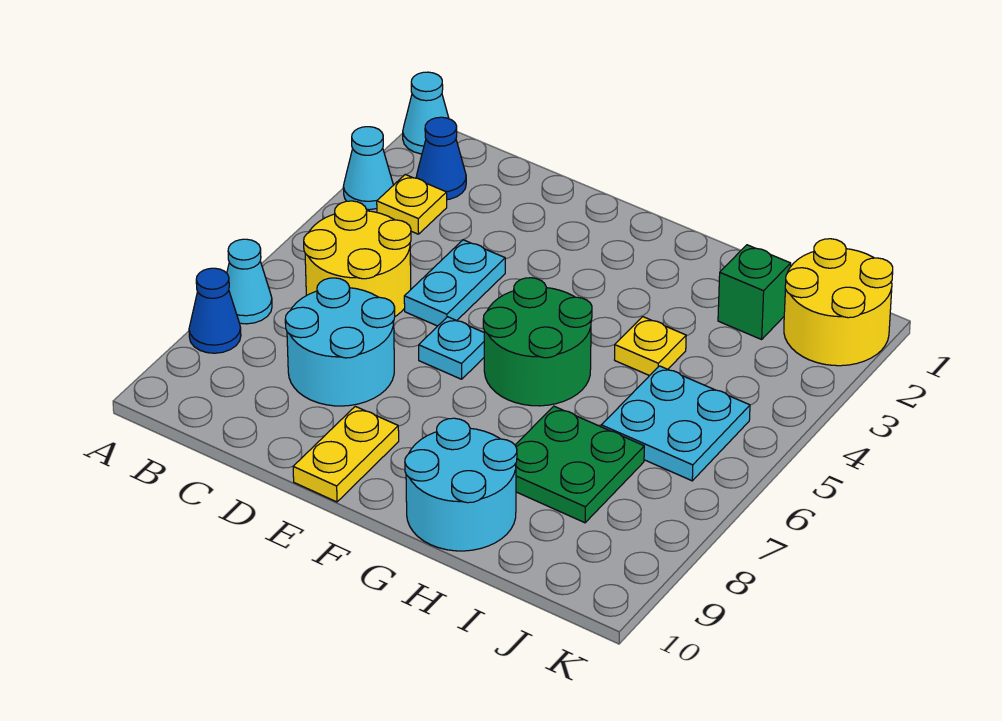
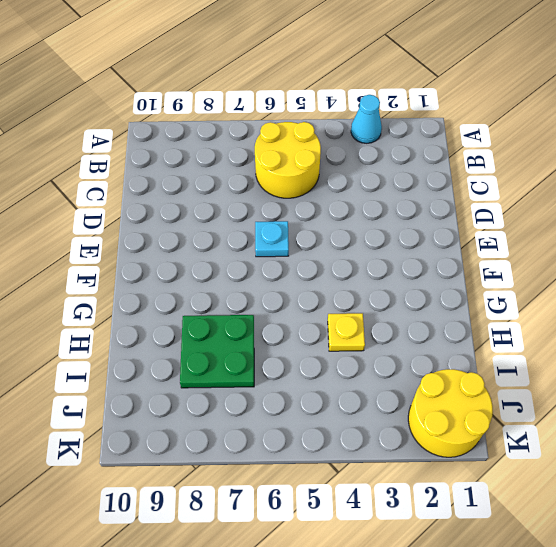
none -> cyan 1x1 cone [403,72,449,154]
none -> cyan 1x1 cone [227,239,272,324]
none -> blue 1x1 cone [189,268,241,353]

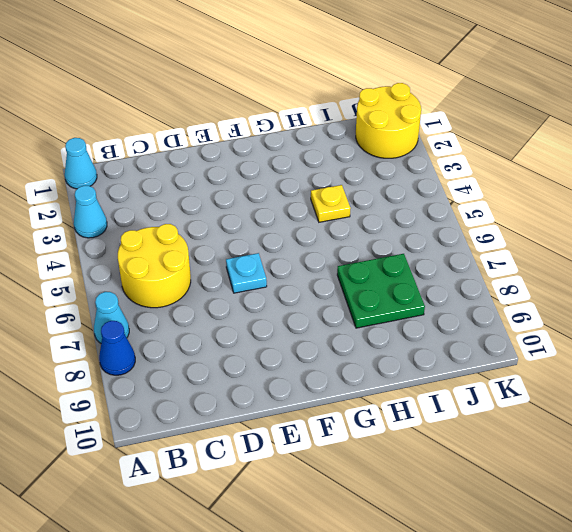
none -> blue 1x1 cone [416,117,466,200]
none -> yellow 1x1 plate [377,175,447,234]
none -> cyan 2x2 round brick [285,278,395,406]

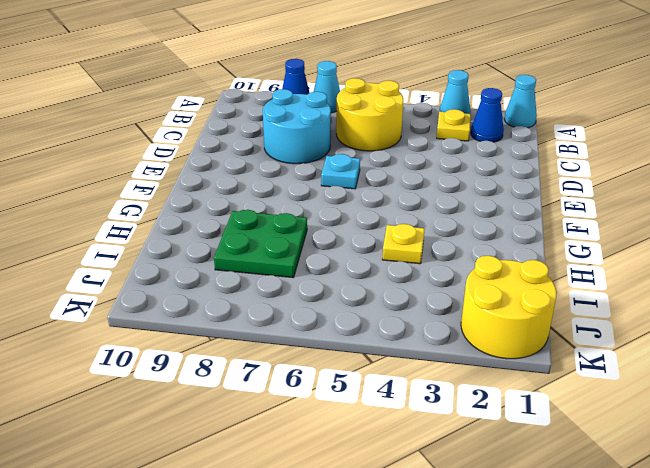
none -> cyan 1x2 plate [404,240,505,326]
none -> yellow 1x2 plate [293,406,399,502]
none -> green 2x2 round brick [483,278,592,406]

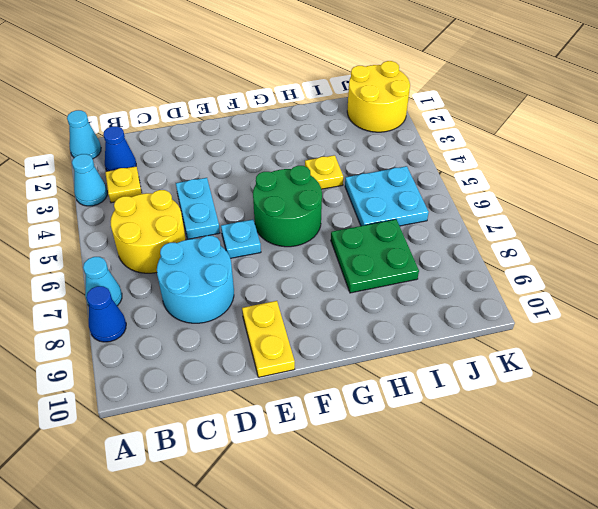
none -> cyan 2x2 round brick [405,418,517,551]
none -> green 1x1 brick [718,245,791,339]

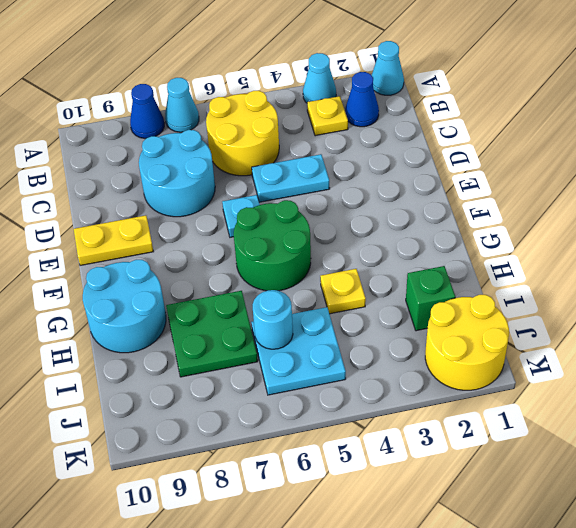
cyan 1x1 round brick [253,290,293,349] -> none

